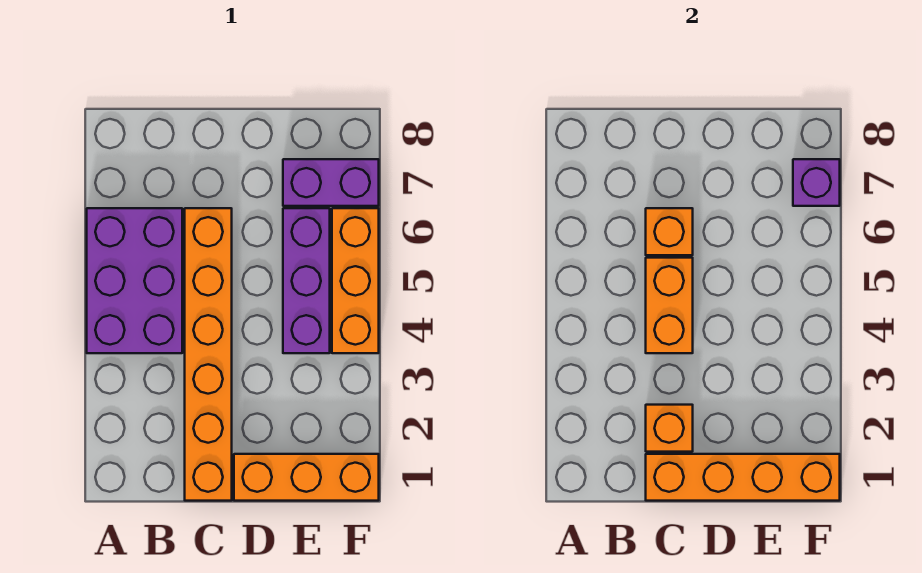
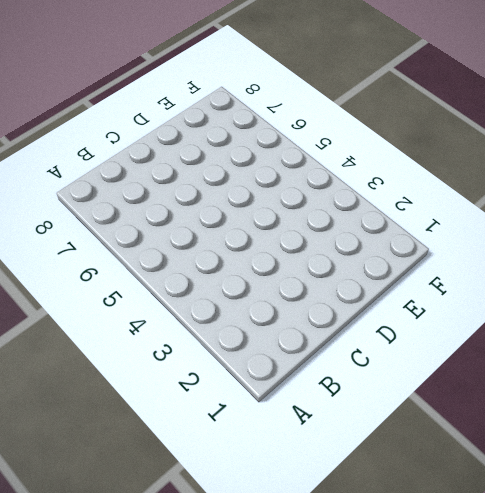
none -> purple 2x3 brick [87,208,182,353]
none -> orange 1x6 brick [185,208,232,501]

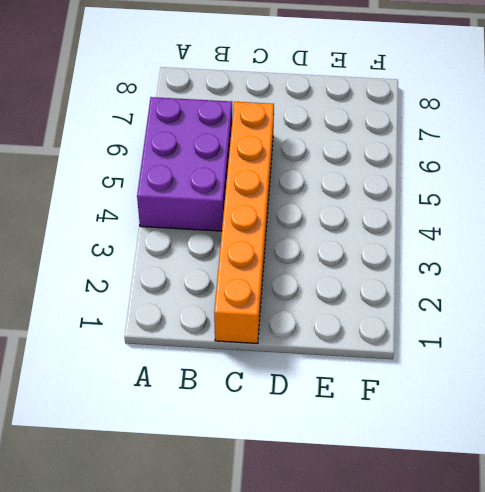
none -> orange 1x3 brick [234,454,379,501]
none -> purple 1x3 brick [283,208,330,353]

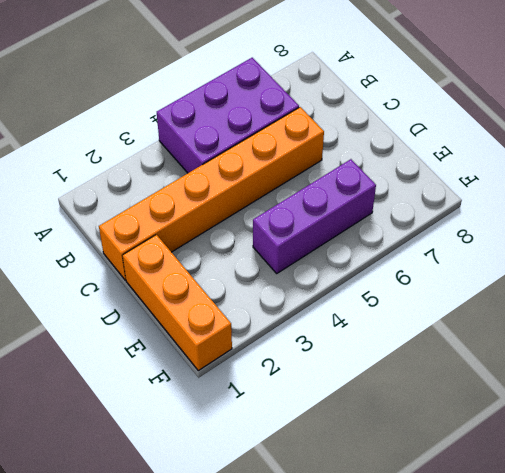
none -> purple 1x2 brick [283,159,379,206]
none -> orange 1x3 brick [332,208,379,353]

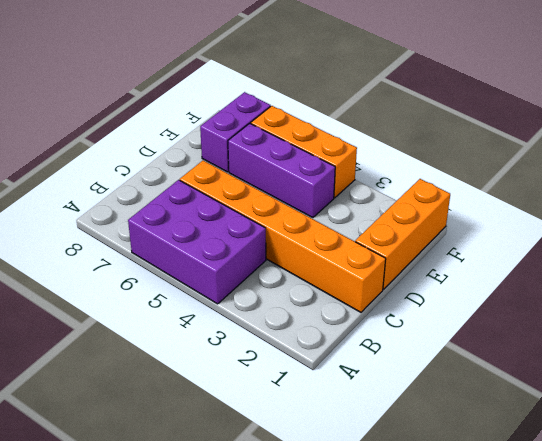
none -> orange 1x4 brick [646,454,840,501]
none -> orange 1x1 brick [646,405,693,452]

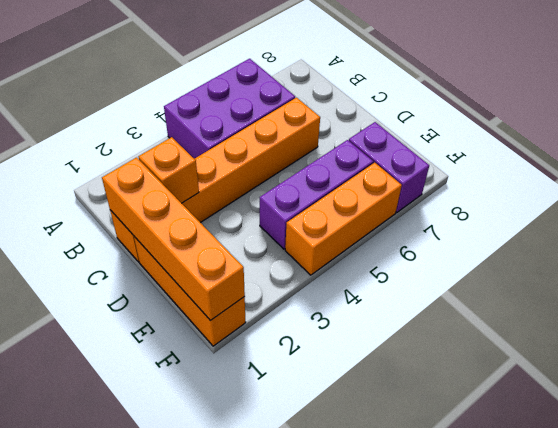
none -> orange 1x2 brick [646,258,693,353]
none -> orange 1x1 brick [646,208,693,255]

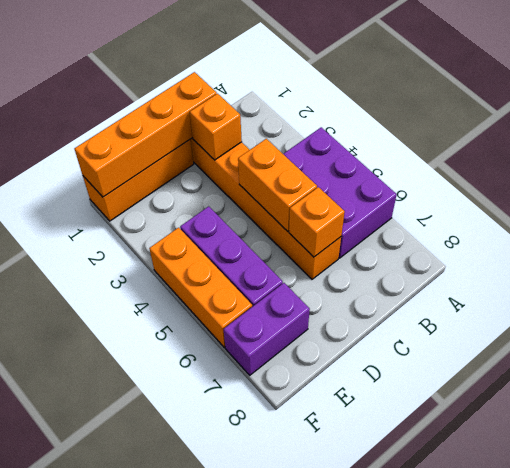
none -> purple 1x1 brick [793,159,840,206]

